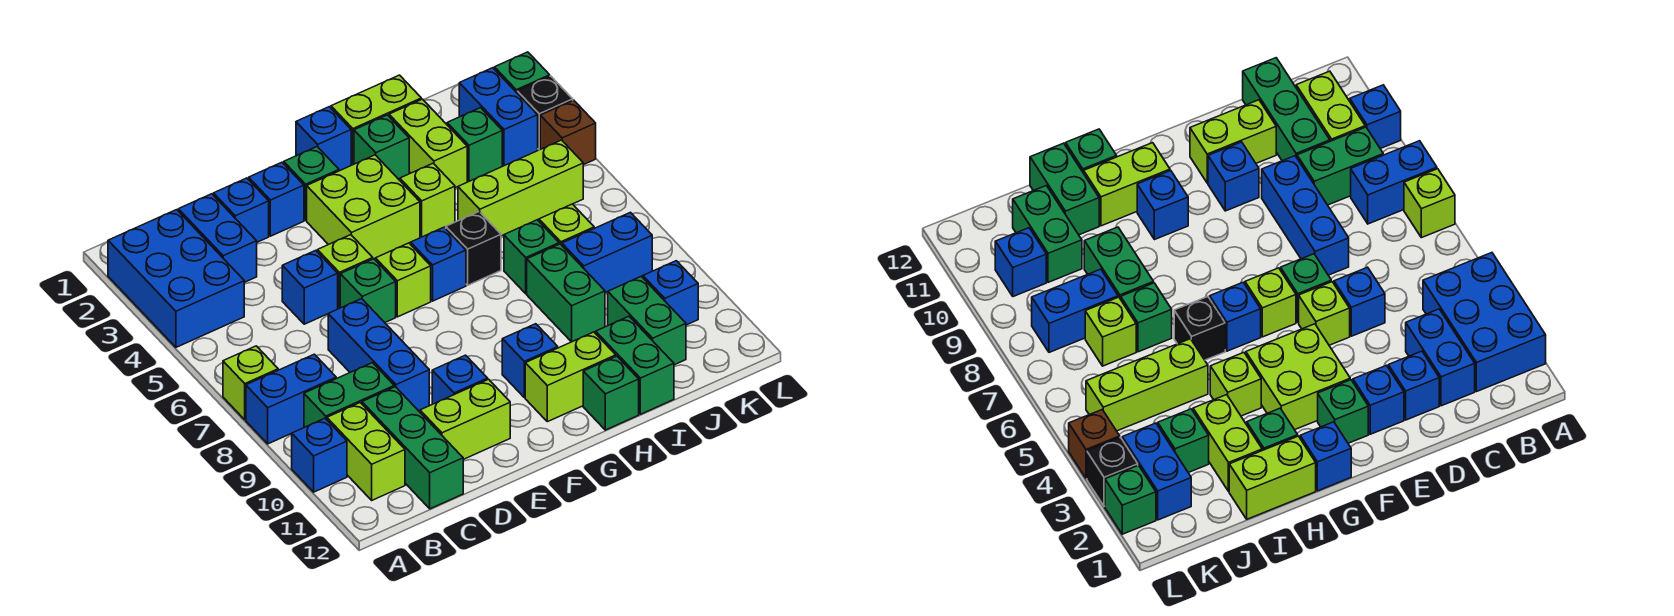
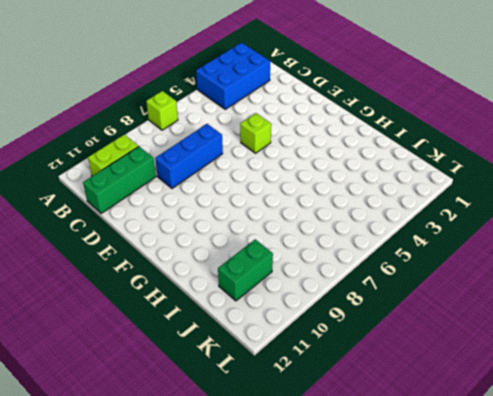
none -> blue 1x2 brick [246,354,336,444]
none -> blue 1x1 brick [292,418,347,492]
none -> green 1x2 brick [304,363,394,427]
none -> blue 1x2 brick [178,194,257,282]

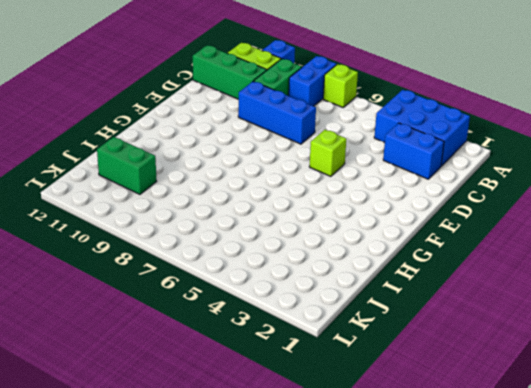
none -> blue 1x1 brick [213,178,269,242]
none -> blue 1x1 brick [282,250,338,324]
none -> lime 1x2 brick [420,379,510,459]
none -> blue 1x1 brick [248,162,304,236]

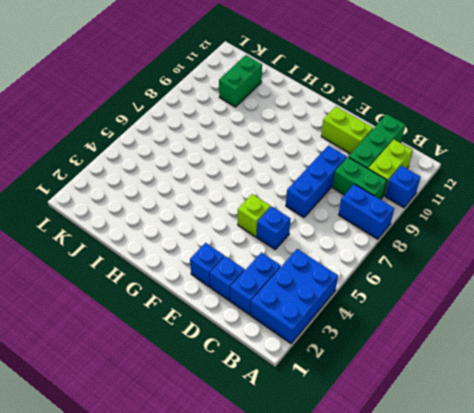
none -> lime 1x1 brick [223,346,278,420]
none -> green 1x1 brick [340,259,396,322]
none -> blue 1x1 brick [432,355,488,404]
none -> green 1x1 brick [284,147,339,220]

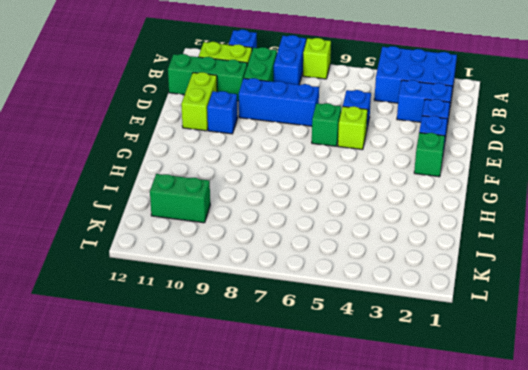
none -> lime 2x2 brick [307,155,420,259]
none -> lime 1x1 brick [376,243,431,317]
none -> blue 1x1 brick [296,107,351,171]
none -> blue 1x1 brick [411,227,466,301]

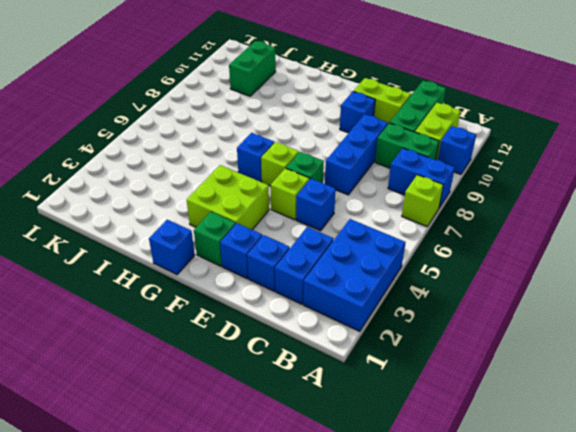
none -> blue 1x1 brick [502,324,558,398]
none -> lime 1x2 brick [525,332,616,422]
none -> lime 1x2 brick [331,75,421,165]
none -> green 1x1 brick [354,115,409,179]

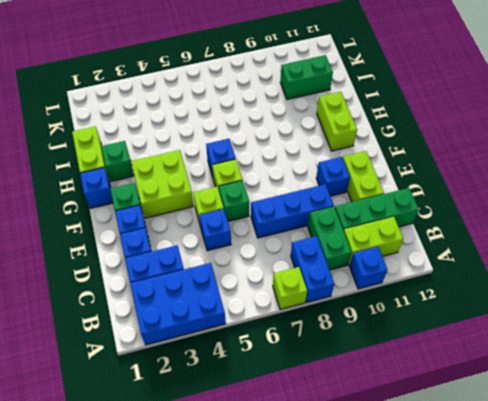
none -> blue 1x1 brick [502,324,558,398]
none -> lime 1x1 brick [400,163,455,237]
none -> black 1x1 brick [446,212,501,285]
none -> green 1x1 brick [583,356,639,430]

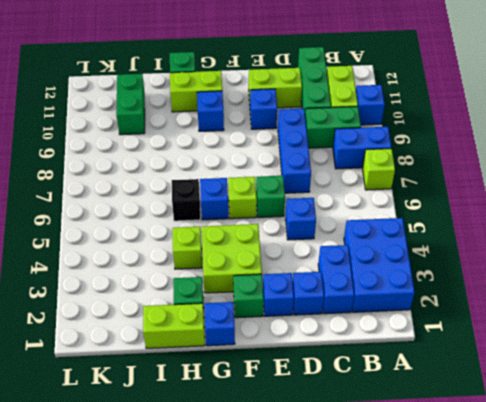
none -> lime 1x1 brick [317,235,373,308]
none -> lime 1x2 brick [389,99,467,188]
none -> lime 1x3 brick [458,140,583,236]
none -> green 1x1 brick [504,220,559,294]

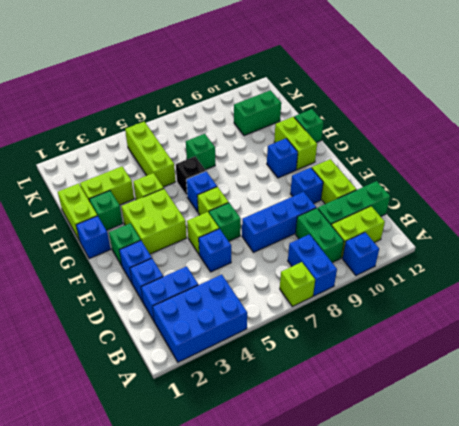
none -> green 1x2 brick [527,244,605,342]
none -> green 1x2 brick [595,316,674,414]
none -> green 1x1 brick [447,108,502,181]
none -> lime 1x1 brick [539,204,594,245]

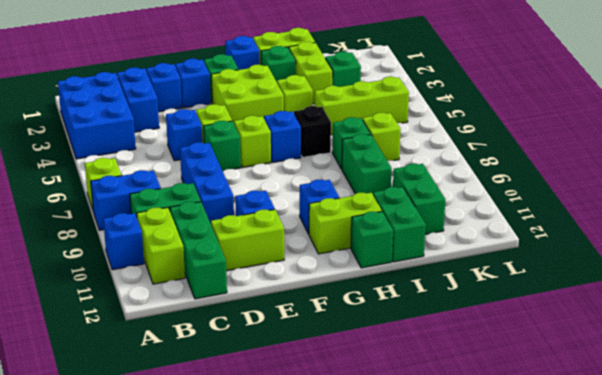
none -> blue 1x2 brick [562,212,652,293]
none -> blue 1x2 brick [459,68,538,166]
none -> blue 1x1 brick [643,261,698,325]
none -> green 1x1 brick [494,52,550,93]

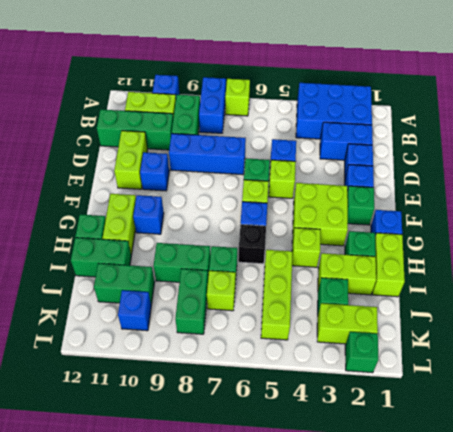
green 1x2 brick [175,269,208,334] -> blue 1x2 brick [562,212,652,293]
lime 1x2 brick [317,303,378,344] -> blue 1x2 brick [459,68,538,166]
none -> black 1x1 brick [517,76,573,150]
none -> brown 1x1 brick [540,100,596,165]

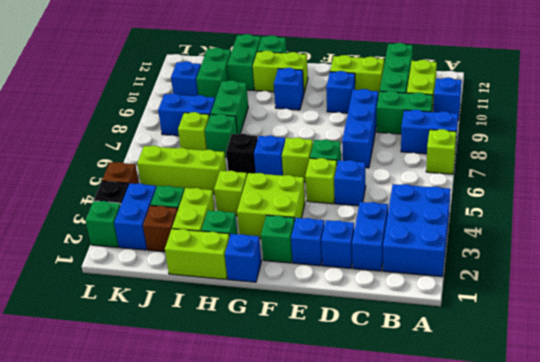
brown 1x1 brick [143,206,178,252] -> none

